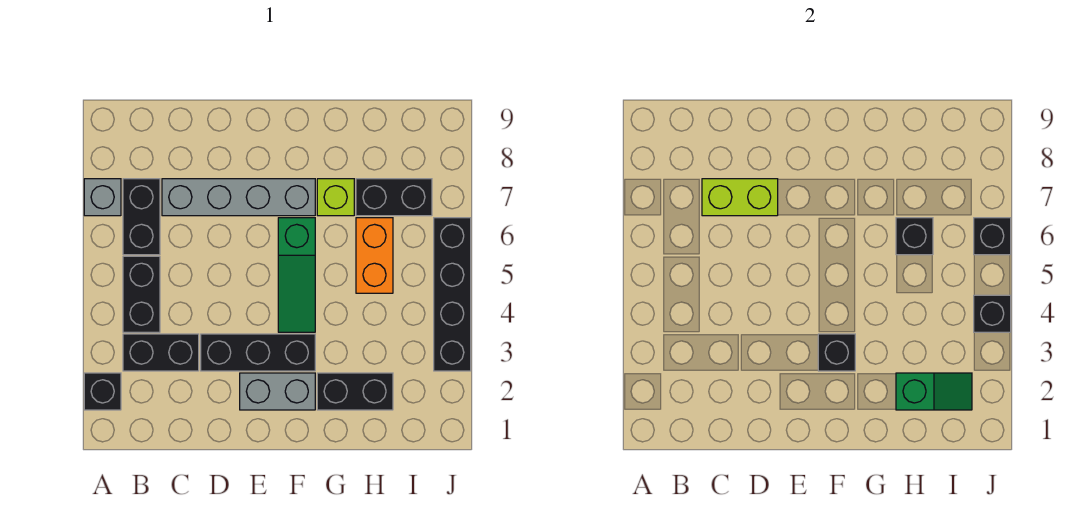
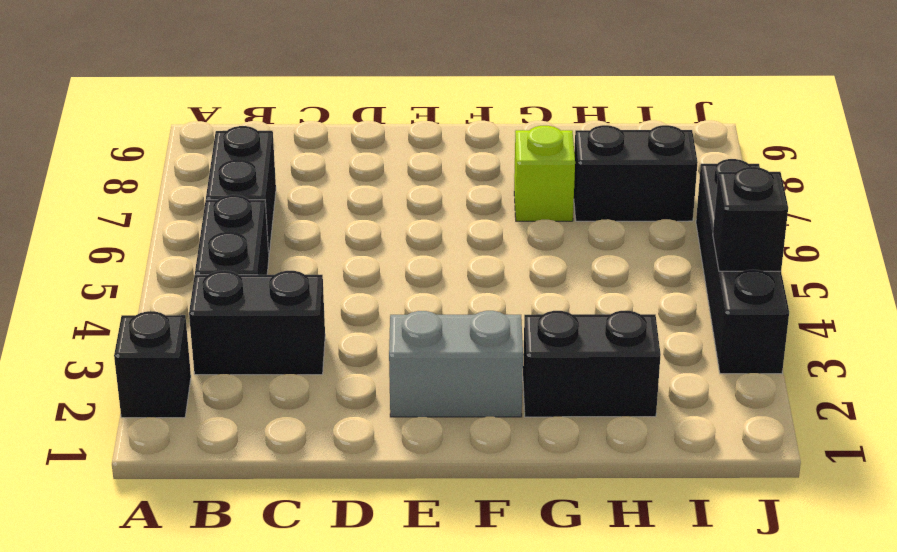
none -> grey 1x1 brick [84,179,121,216]
none -> grey 1x4 brick [162,179,315,216]
none -> black 1x3 brick [201,334,315,371]

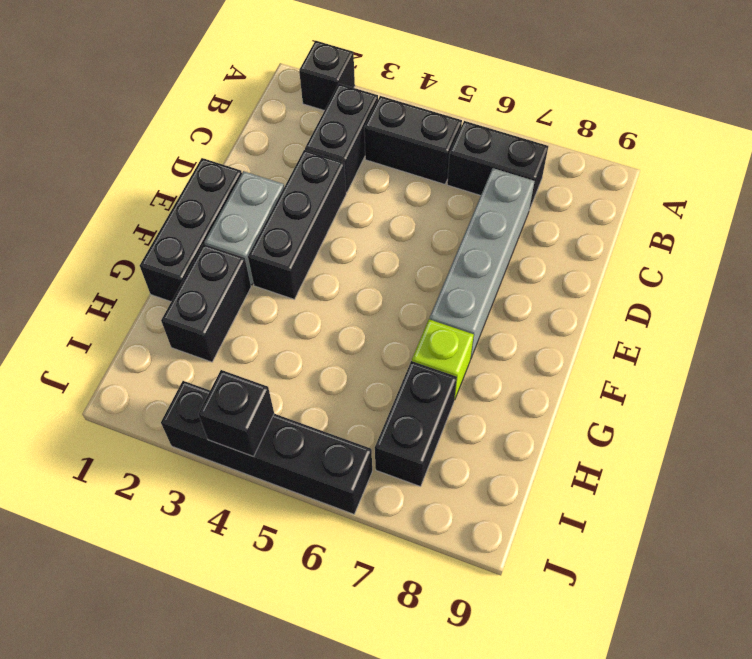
black 1x3 brick [140,158,242,302] -> none
none -> grey 1x1 brick [84,179,121,216]
none -> green 1x3 slope [278,218,315,332]
none -> orange 1x2 brick [356,218,393,293]

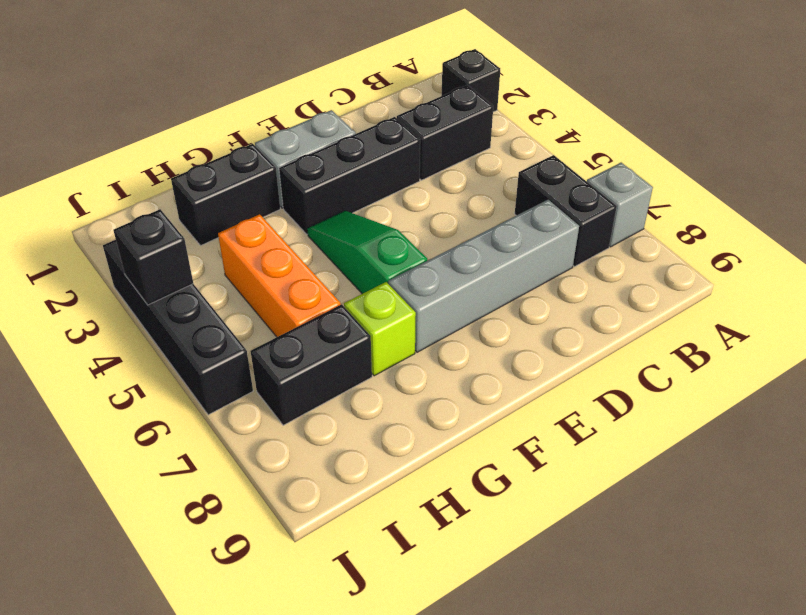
orange 1x3 brick [218,214,341,337] -> orange 1x2 brick [356,218,393,293]
none -> black 1x2 brick [123,256,160,332]
none -> lime 1x2 brick [702,179,778,216]
none -> black 1x1 brick [818,334,855,371]

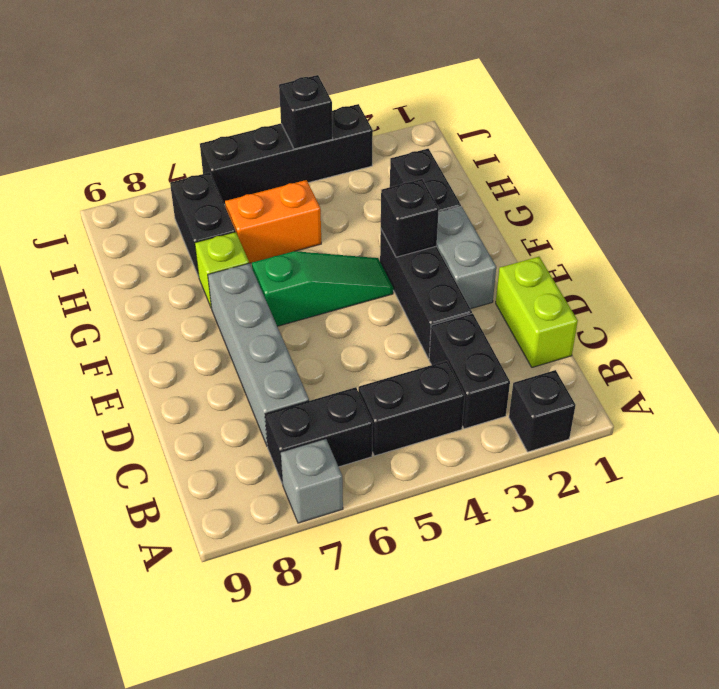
lime 1x2 brick [496,257,578,367] -> lime 1x2 brick moved to [702,179,778,216]
none -> green 1x2 slope [896,373,972,410]
none -> black 1x1 brick [896,218,933,255]
none -> black 1x1 brick [974,218,1011,255]

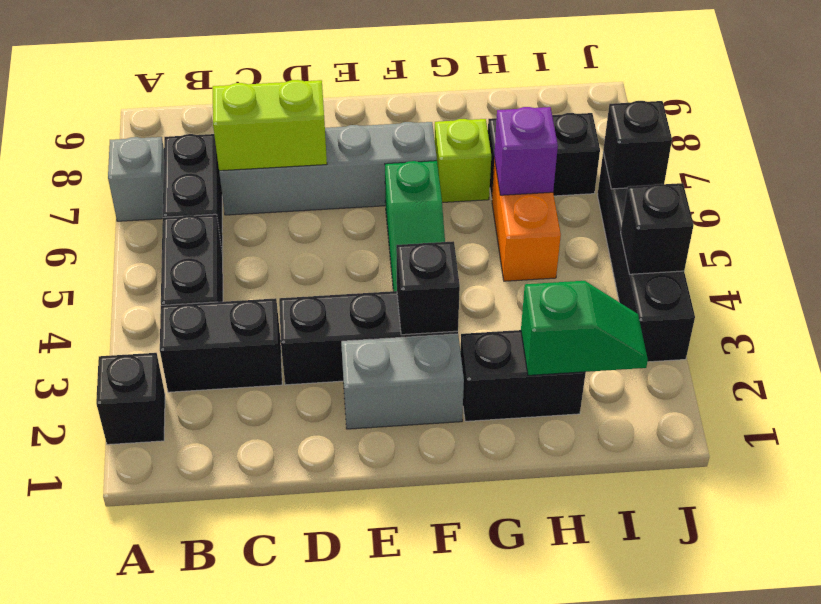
purple 1x1 brick [494,107,558,195] -> black 1x1 brick [896,218,933,255]

